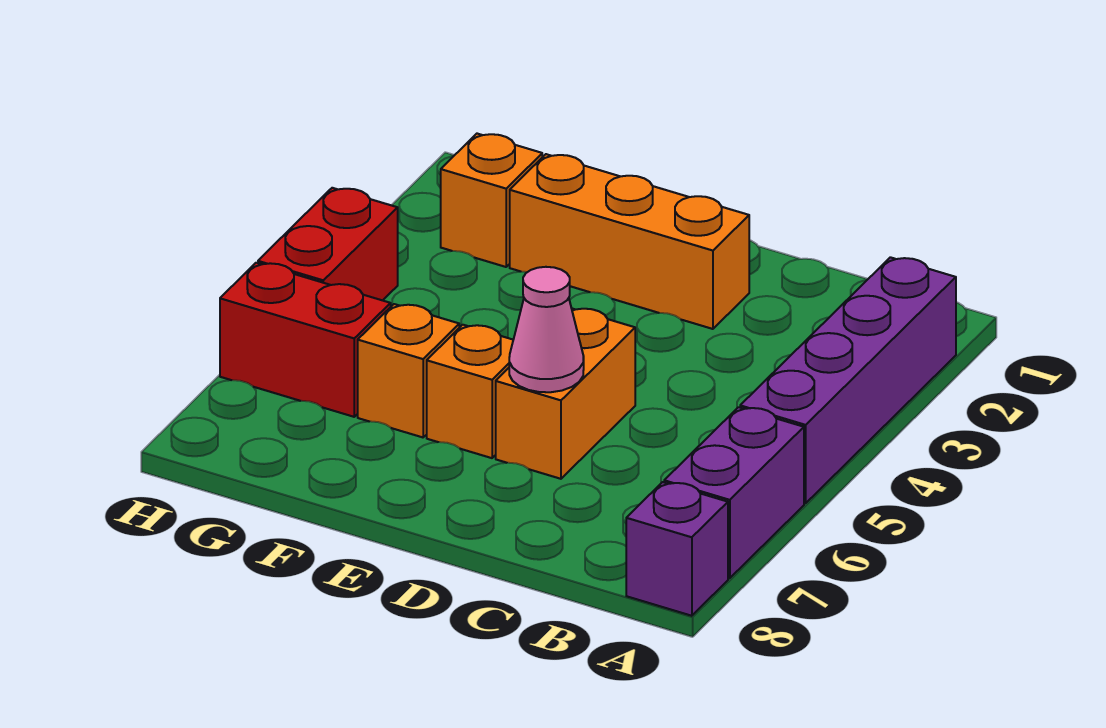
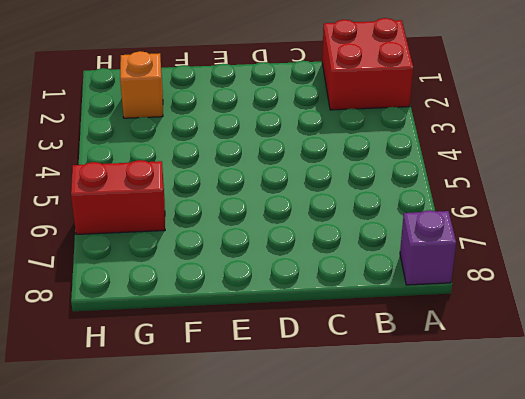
red 2x2 brick [322,18,413,110] -> purple 1x4 brick [740,257,956,503]
none -> purple 1x2 brick [664,407,804,578]
none -> orange 1x3 brick [510,154,749,329]

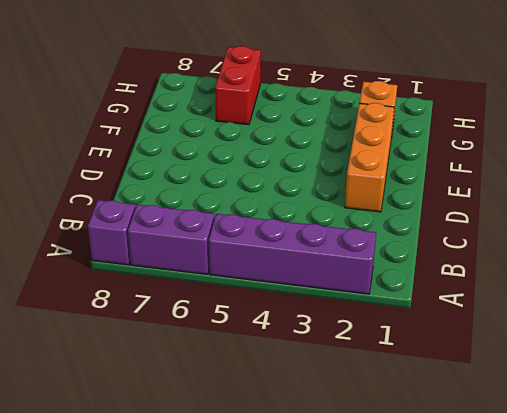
none -> orange 1x2 brick [496,309,635,479]
none -> orange 1x1 brick [427,325,513,458]

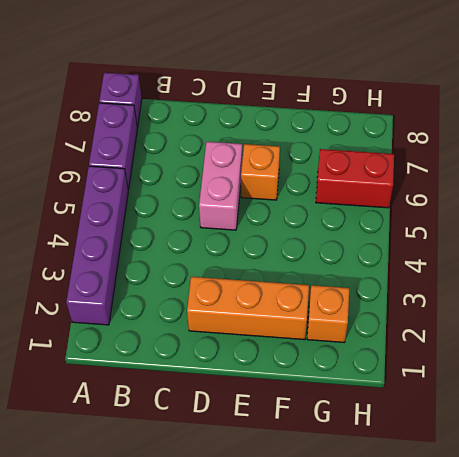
pink 1x2 brick [199,142,242,230] -> orange 1x2 brick [496,309,635,479]
none -> orange 1x1 brick [358,304,459,437]
none -> red 1x2 brick [258,188,398,300]

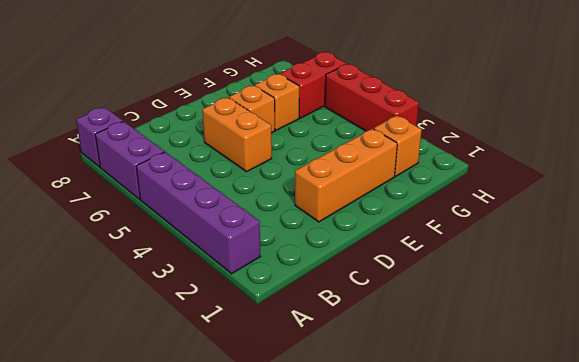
red 1x3 brick [325,64,419,131] -> red 1x2 brick [258,188,398,300]
none -> pink 1x1 cone [509,267,584,392]

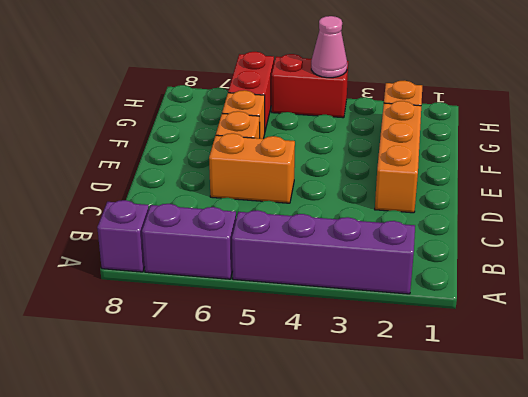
pink 1x1 cone [311,16,347,78] -> pink 1x1 cone moved to [509,267,584,392]

